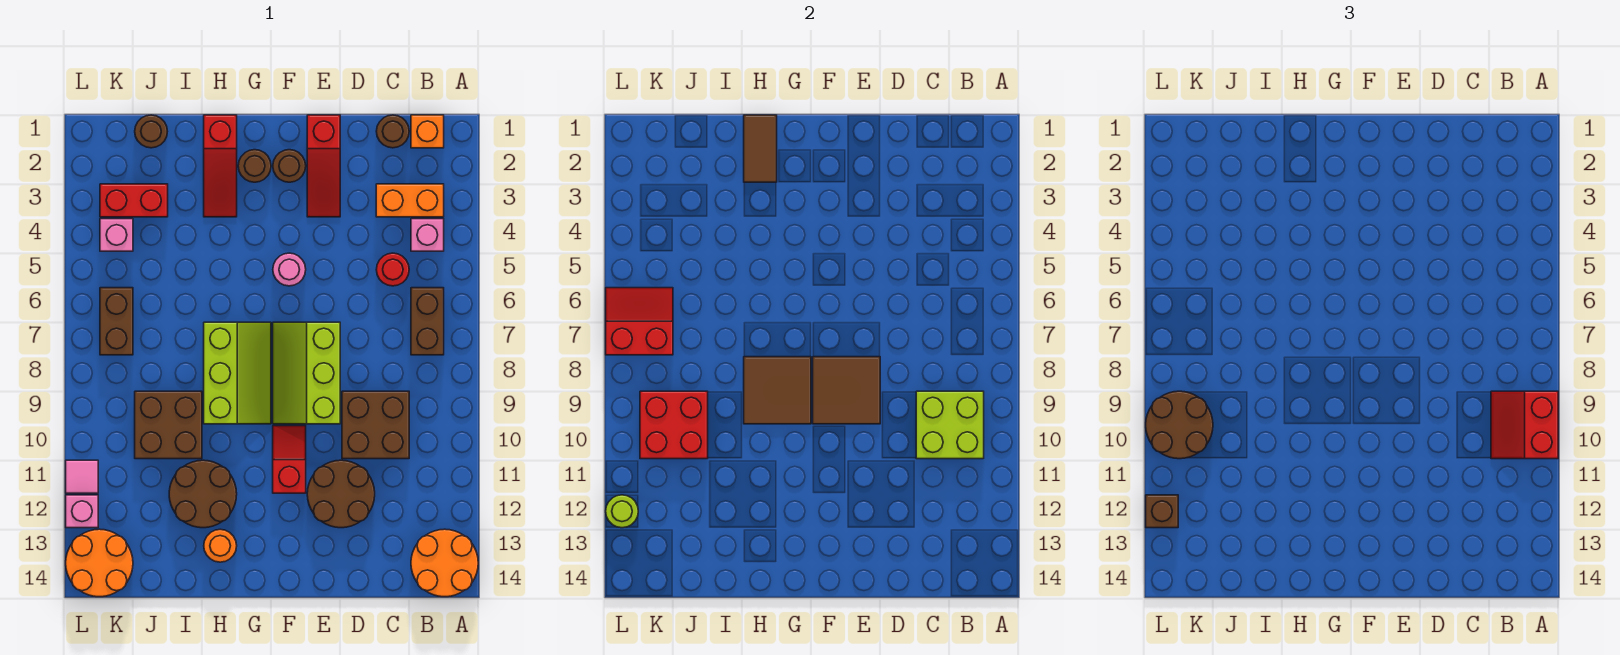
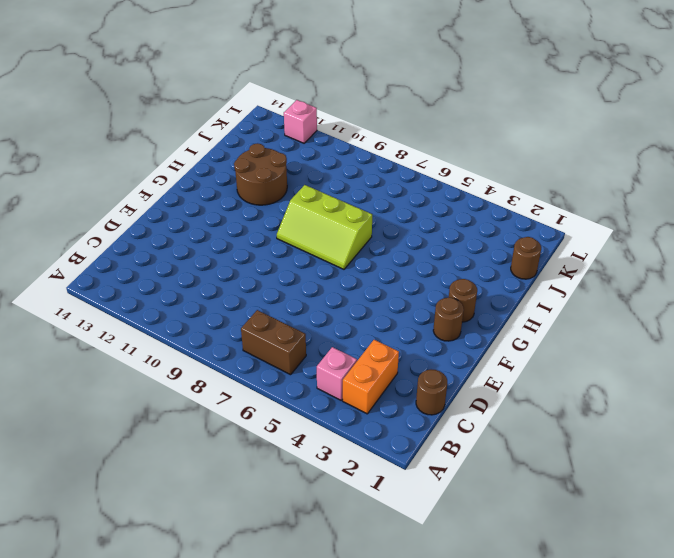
none -> orange 2x2 round brick [411,529,478,597]
none -> orange 1x1 brick [411,115,444,148]
none -> red 1x1 round brick [376,253,409,286]
none -> brown 2x2 brick [342,391,409,459]

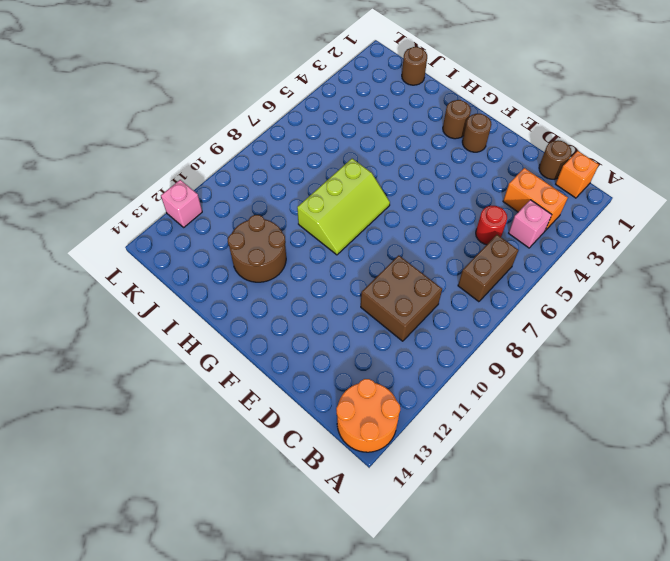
none -> brown 2x2 round brick [307,460,375,528]
none -> red 1x3 slope [307,115,340,217]
none -> lime 2x3 slope [273,322,340,424]
none -> pink 1x1 round brick [273,253,306,286]

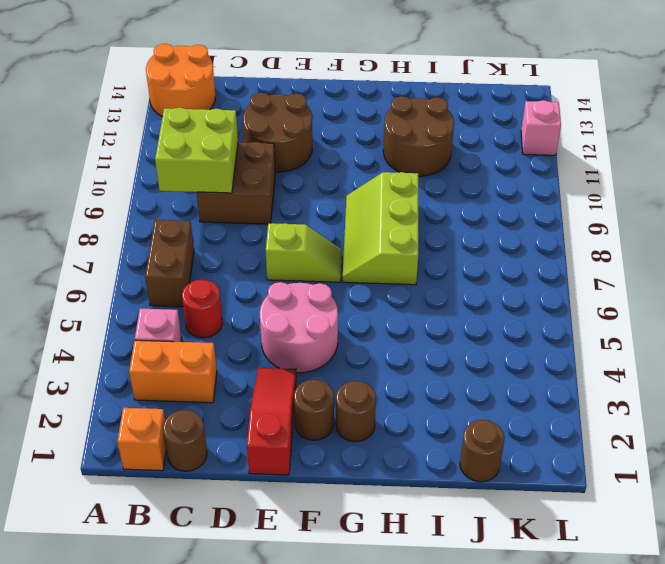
pink 2x2 round brick [260,282,338,373] -> pink 1x1 round brick [273,253,306,286]
lime 1x2 slope [266,223,342,282] -> lime 2x3 slope [273,322,340,424]
none -> red 1x2 slope [273,426,306,493]
none -> red 1x3 slope [204,115,237,217]
none -> orange 1x1 round brick [204,529,237,562]
none -> brown 2x2 brick [135,391,202,459]

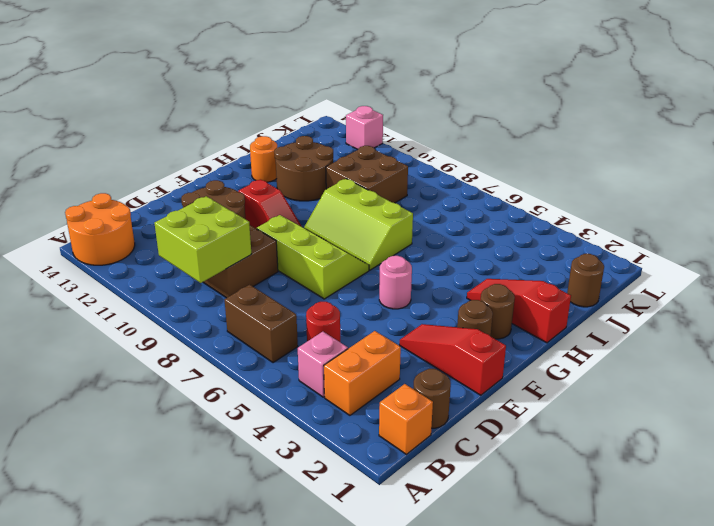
none -> red 1x2 brick [100,184,168,217]
none -> pink 1x1 brick [100,219,133,251]
none -> brown 1x2 brick [100,288,133,355]
none -> orange 2x2 round brick [66,529,133,597]

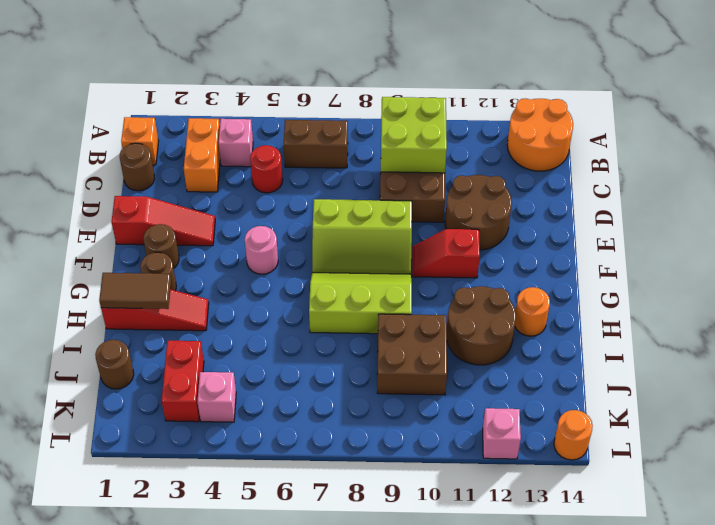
orange 1x1 round brick [554,410,593,460] -> orange 2x2 round brick [66,529,133,597]
none -> brown 1x2 brick [100,288,133,355]
none -> pink 1x1 tile [66,460,98,493]
none -> brown 2x2 tile [813,357,880,424]
none -> brown 2x2 tile [744,357,811,424]

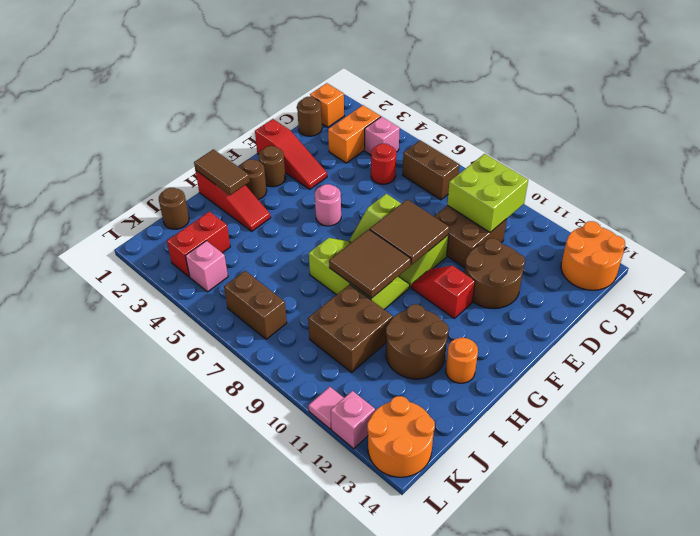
none -> red 2x2 brick [640,391,708,459]
none -> red 2x2 slope [606,288,673,355]
none -> lime 1x1 round brick [606,495,638,528]
none -> red 2x2 slope [1491,391,1558,459]

